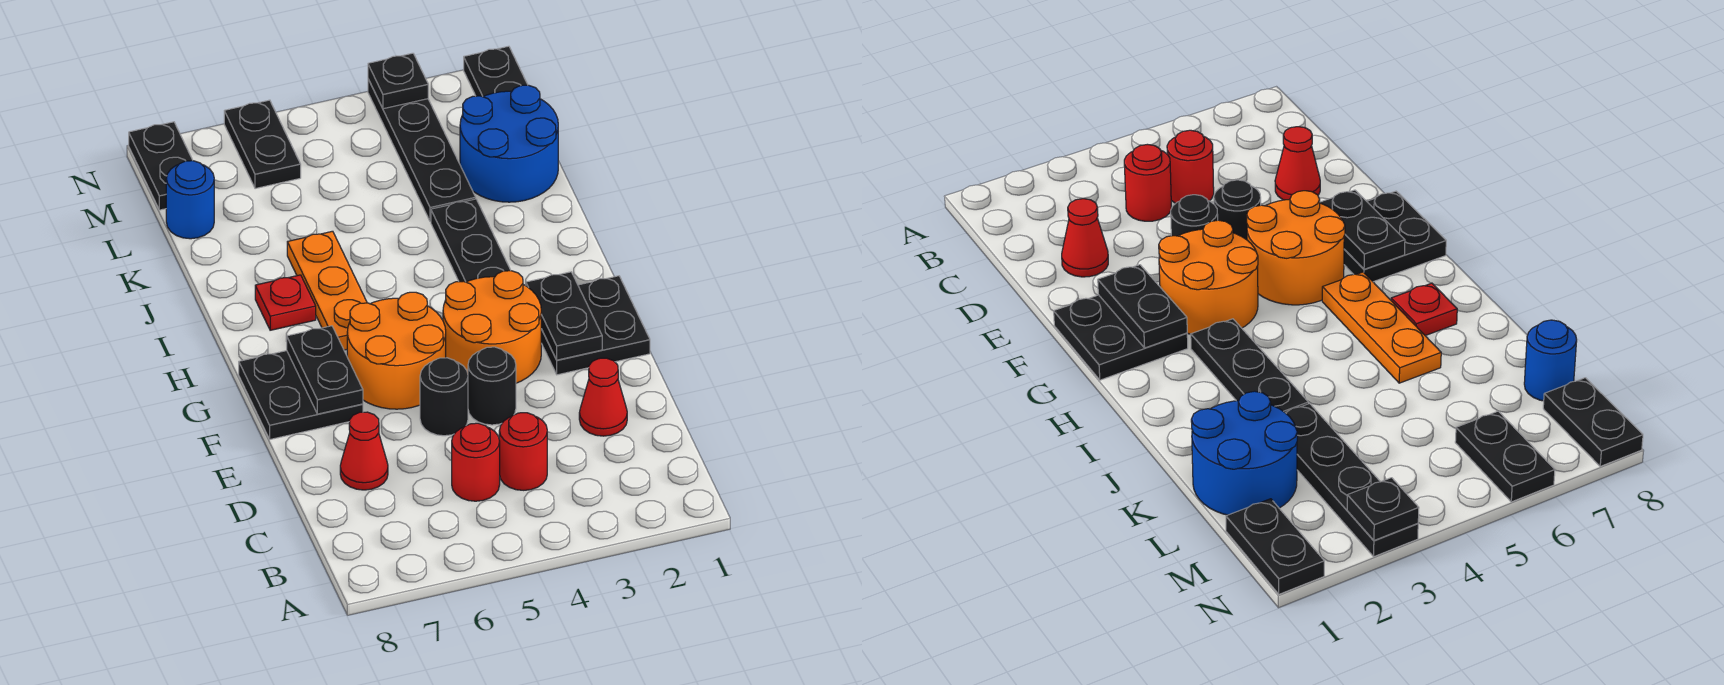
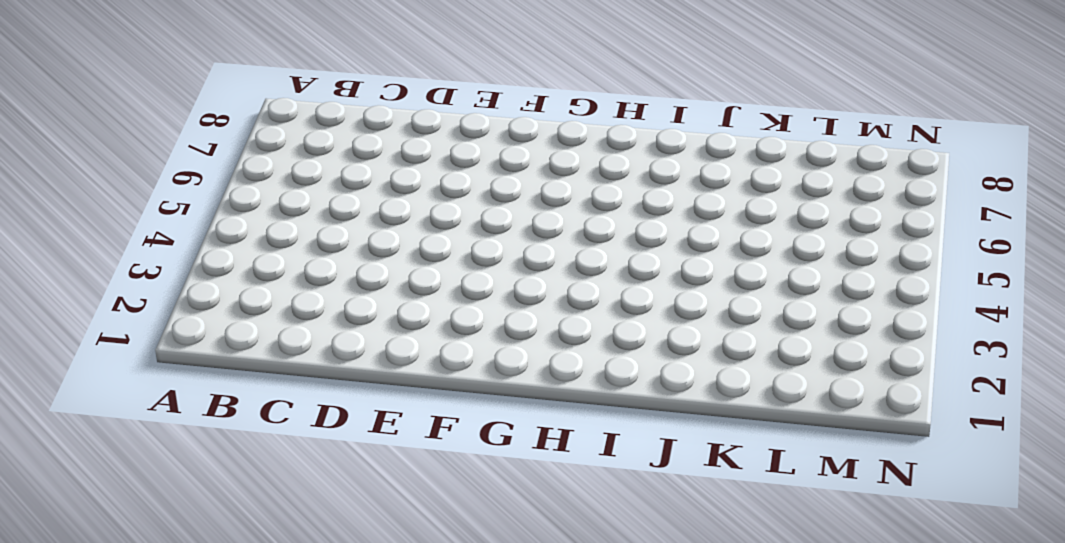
none -> red 1x1 round brick [499,413,547,490]
none -> red 1x1 round brick [452,423,500,501]
none -> red 1x1 cone [579,358,627,436]

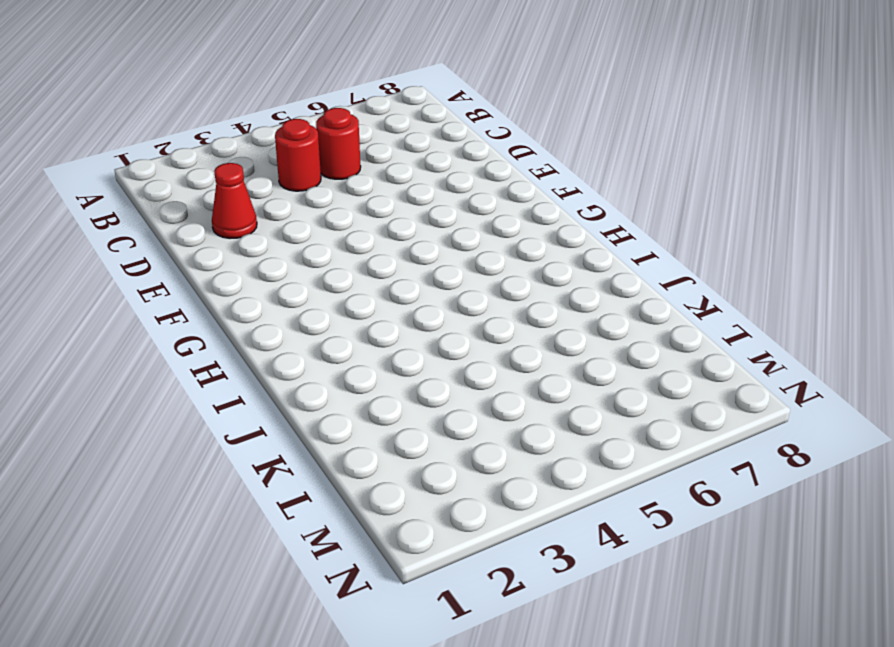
none -> red 1x1 cone [340,412,388,490]
none -> black 1x1 round brick [468,347,516,425]
none -> black 1x1 round brick [420,358,468,436]

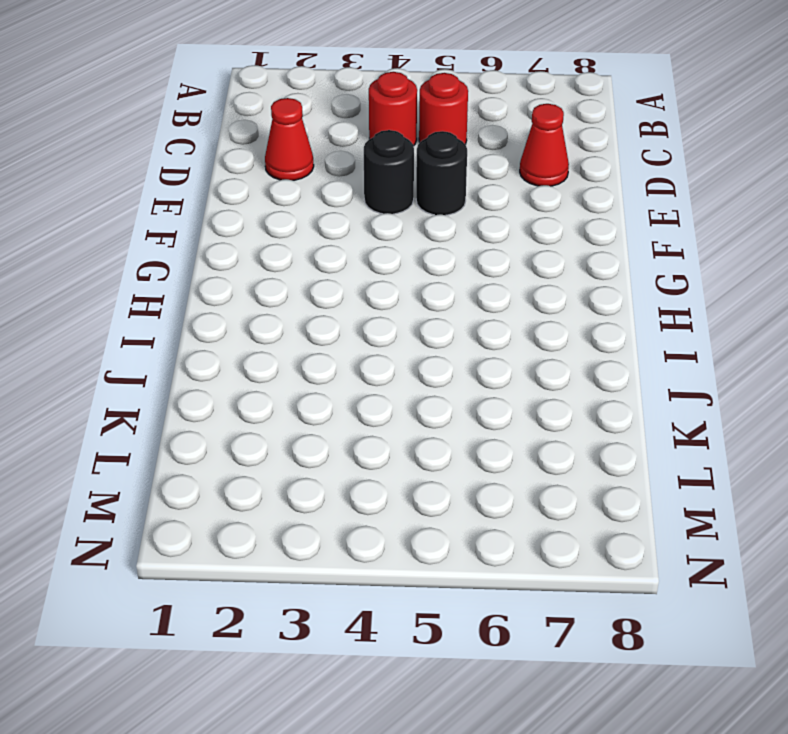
none -> black 2x2 plate [541,276,650,375]
none -> orange 2x2 round brick [443,271,541,383]
none -> orange 2x2 round brick [347,292,446,409]

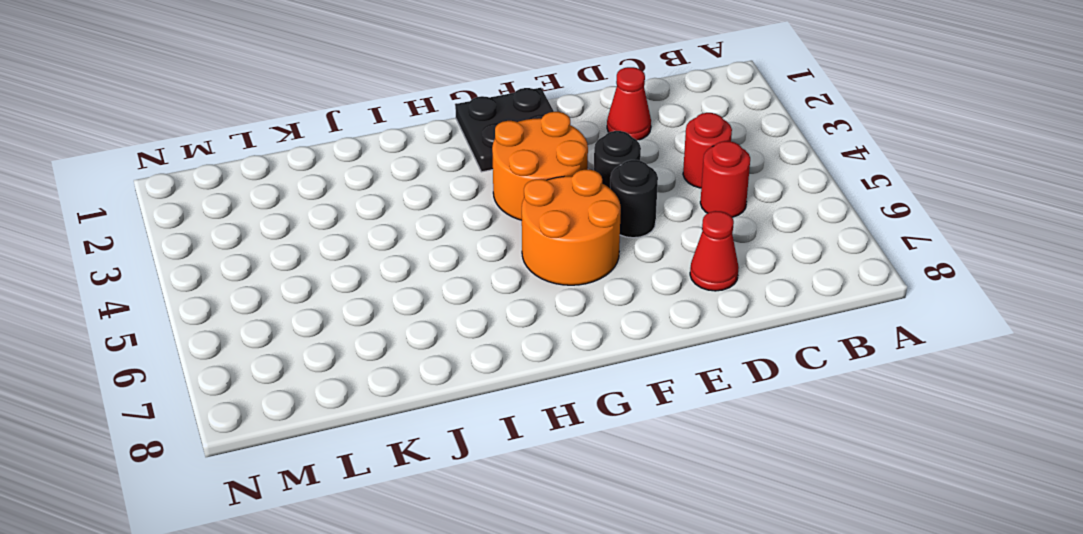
none -> black 2x2 plate [239,351,363,439]
none -> black 1x3 plate [431,199,511,282]
none -> orange 1x3 plate [287,231,367,350]

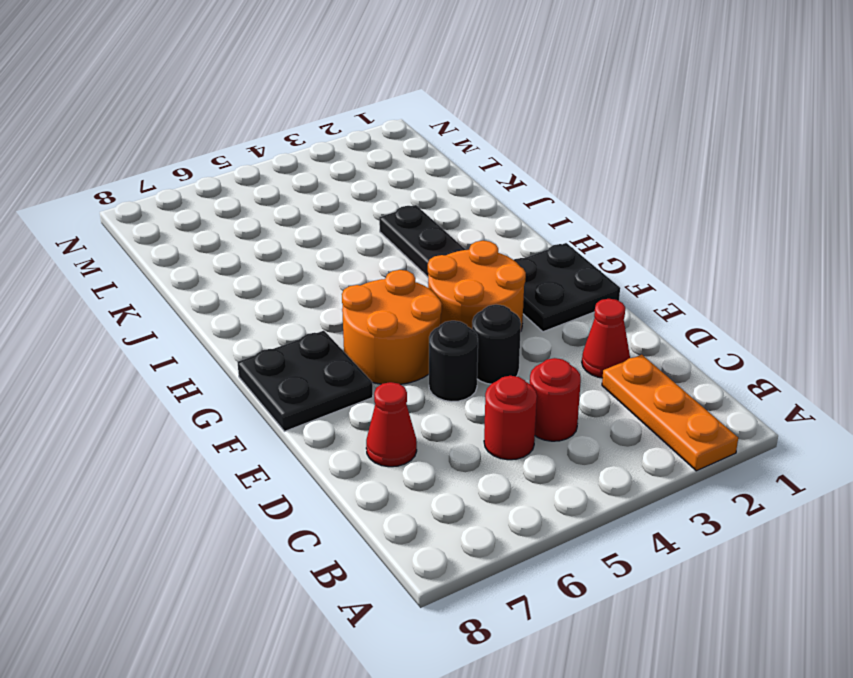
orange 1x3 plate [602,355,738,471] -> orange 1x3 plate moved to [287,231,367,350]
none -> red 1x1 plate [255,275,316,330]
none -> blue 2x2 round brick [460,85,558,202]
none -> black 1x4 plate [368,79,476,222]

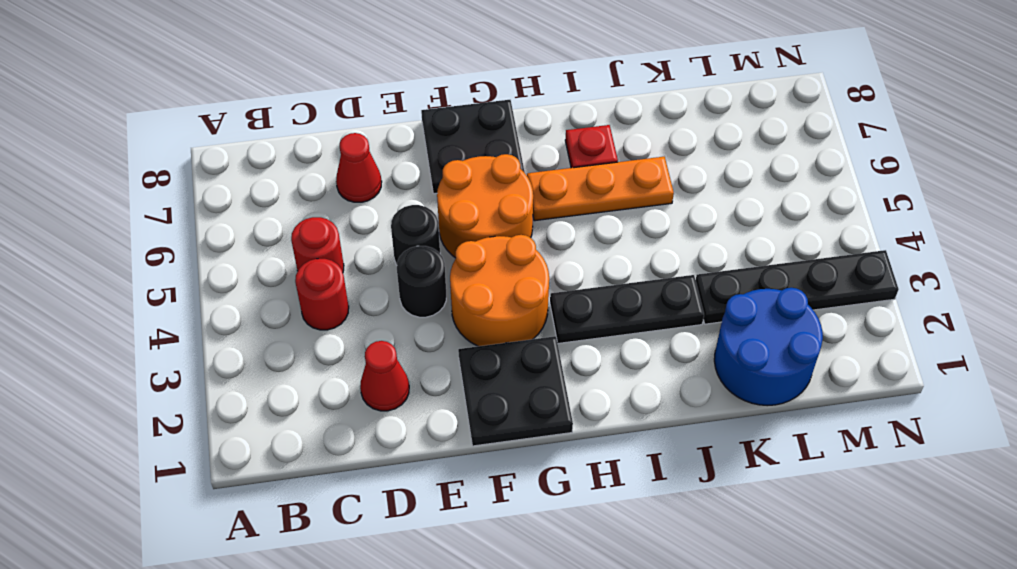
none -> blue 1x1 round brick [166,161,214,239]
none -> black 1x2 plate [464,46,528,97]
none -> black 1x2 plate [224,100,301,189]

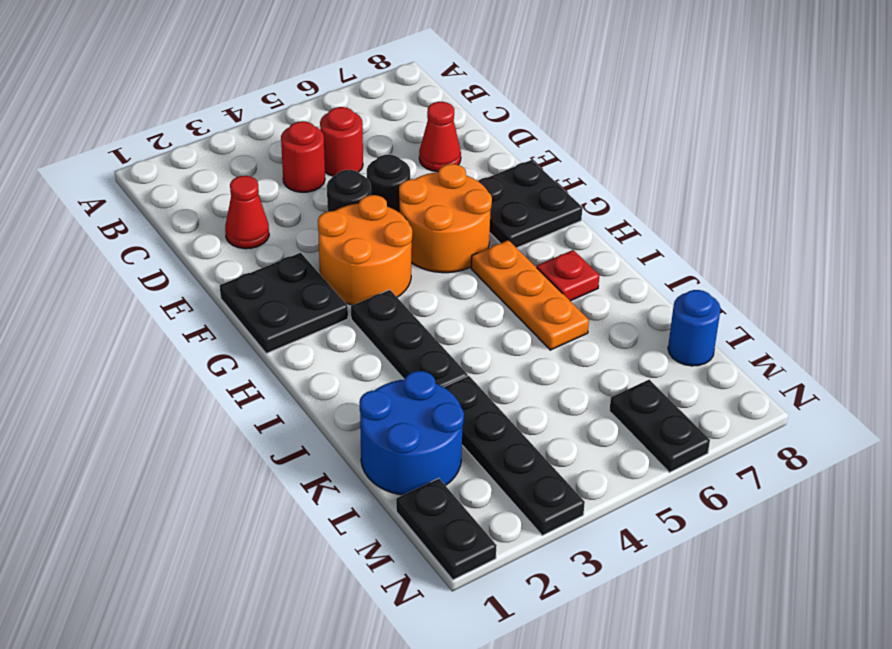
none -> black 1x2 plate [129,122,193,210]
none -> black 1x2 plate [526,272,602,360]
none -> black 1x2 plate [287,326,363,414]

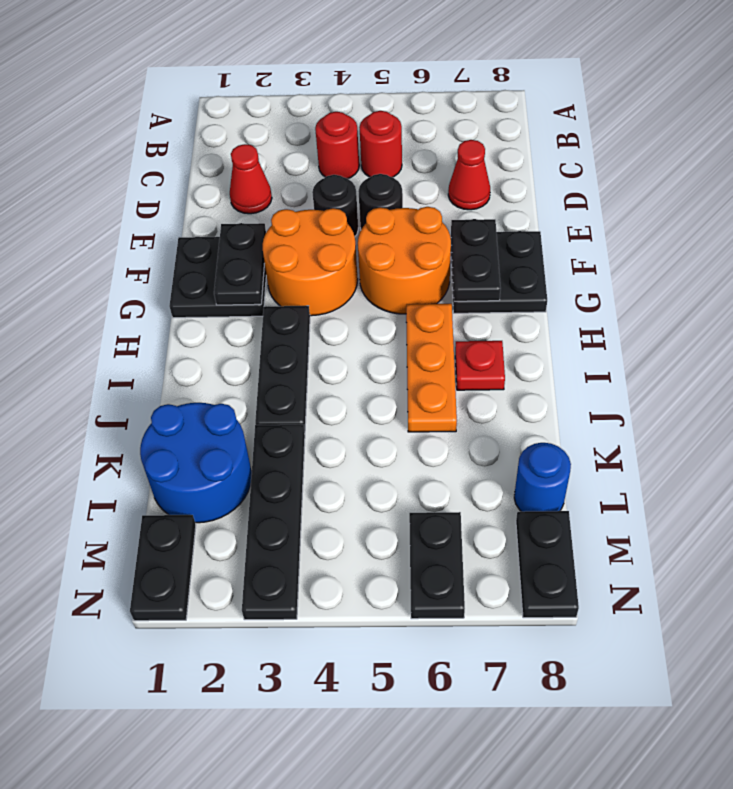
none -> black 1x1 plate [368,53,428,109]

